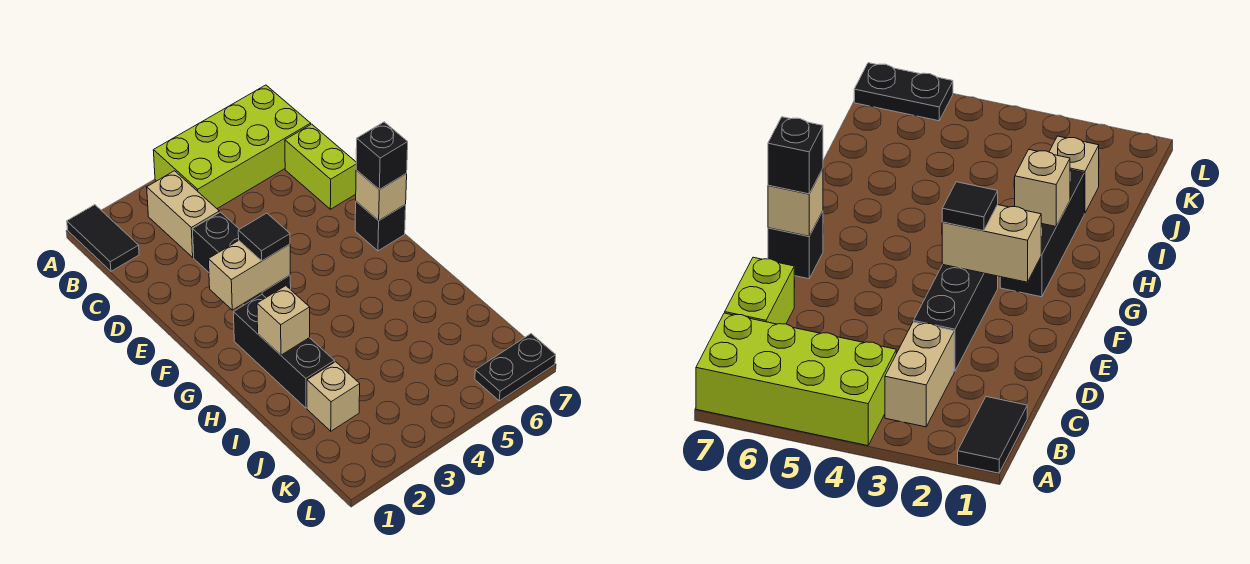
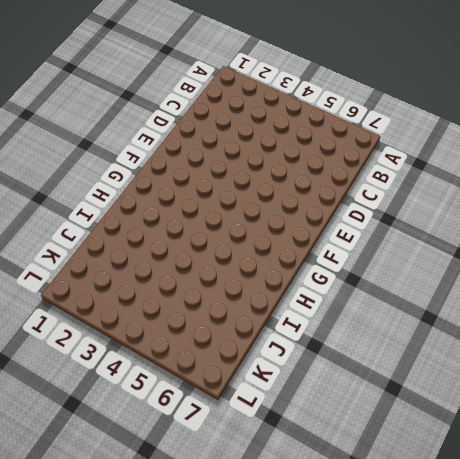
none -> black 1x2 tile [67,205,139,271]
none -> lime 2x4 brick [153,85,311,209]
none -> tan 1x2 brick [147,171,219,257]

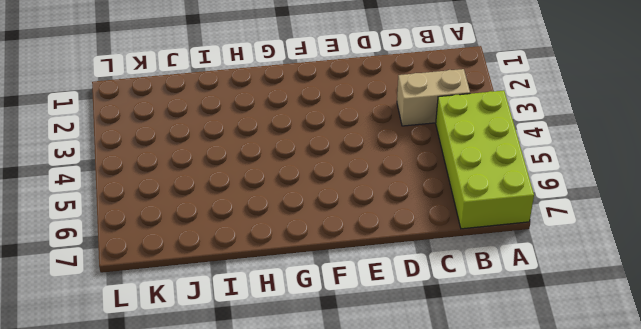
none -> black 1x2 tile [67,205,139,271]
none -> lime 1x2 brick [285,124,356,209]
none -> black 1x3 brick [193,212,291,305]

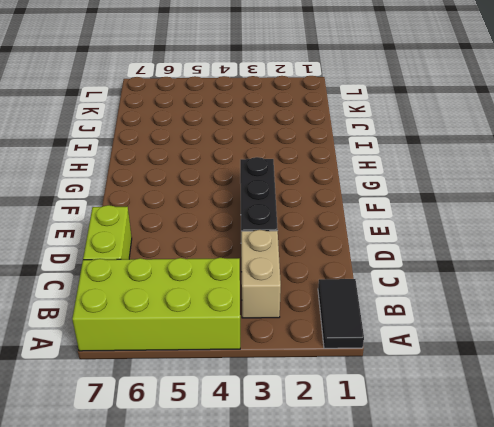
none -> black 1x1 brick [355,202,406,251]
none -> black 1x3 brick [234,295,335,408]
none -> tan 1x1 brick [307,362,360,431]

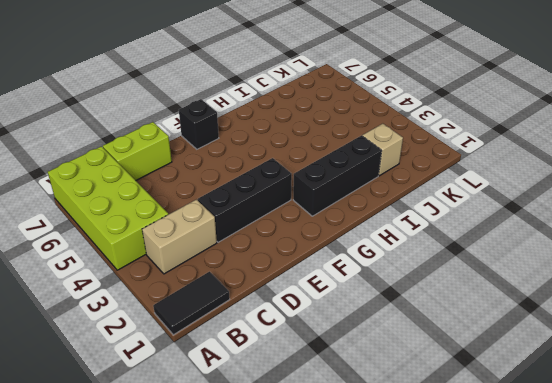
none -> black 1x2 plate [475,334,556,401]
none -> tan 1x2 brick [208,241,290,310]
none -> tan 1x1 brick [356,170,407,221]

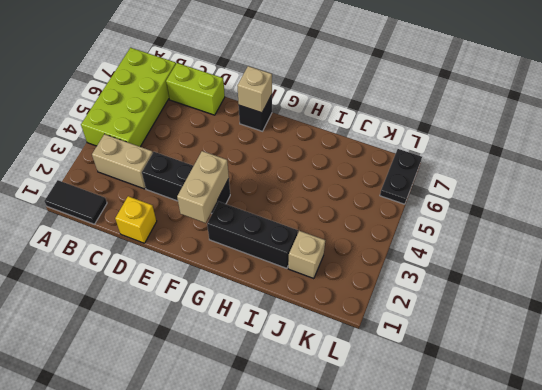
yellow 1x1 brick [115,196,157,243] -> none
none -> tan 1x1 brick [257,286,310,355]
none -> black 1x1 tile [238,213,290,261]
none -> black 1x1 brick [356,122,408,190]

